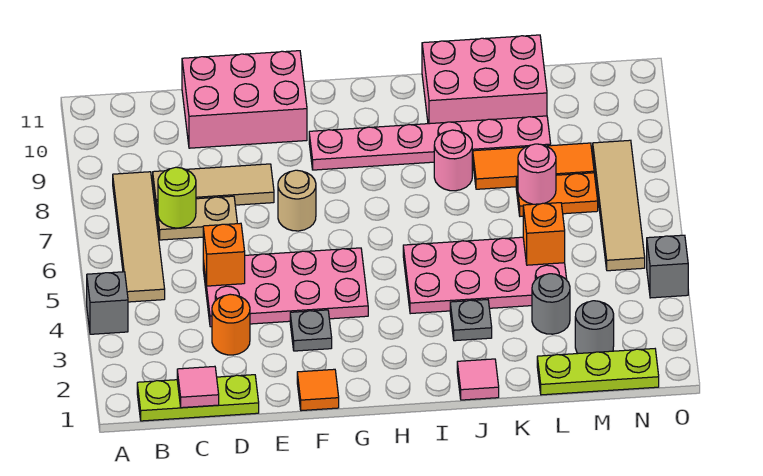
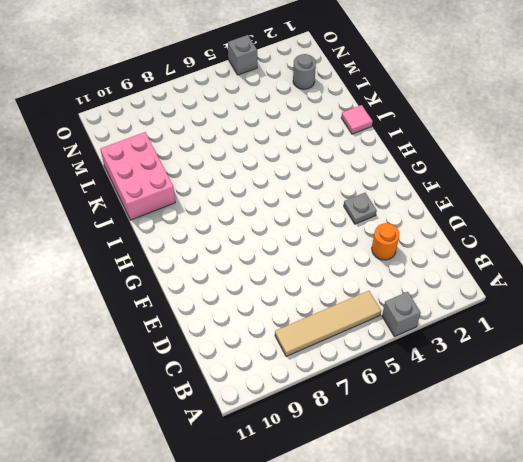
none -> lime 1x3 plate [137,375,259,421]
none -> tan 1x2 plate [156,196,237,240]
none -> tan 1x3 tile [153,164,274,206]

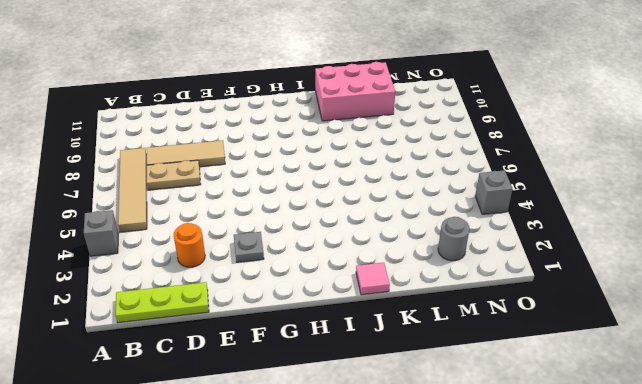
none -> pink 2x4 plate [203,248,368,327]
none -> pink 2x3 brick [182,51,307,148]
none -> orange 1x1 tile [297,369,339,411]

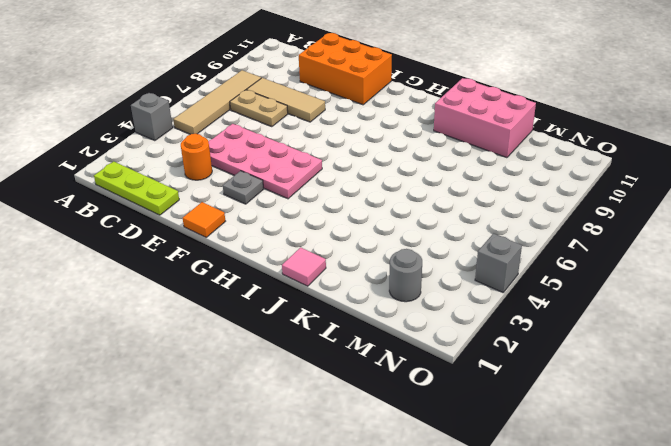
orange 2x3 brick [299,33,392,105] -> pink 2x3 brick [182,51,307,148]
none -> tan 1x1 round brick [278,170,316,231]
none -> pink 1x6 plate [309,116,551,170]
none -> pink 2x4 plate [403,237,567,314]

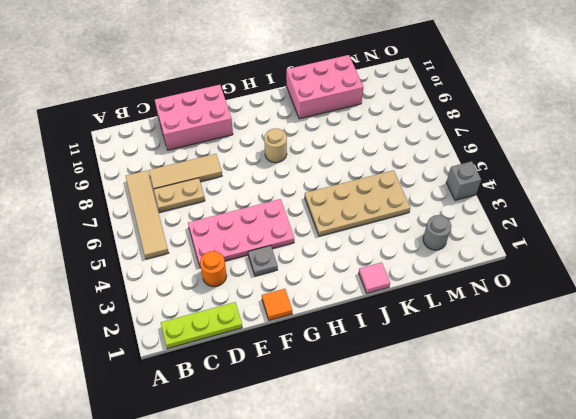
tan 1x1 round brick [264,128,287,163] -> tan 1x1 round brick moved to [278,170,316,231]
tan 2x4 plate [305,170,410,236] -> pink 2x4 plate [403,237,567,314]
none -> grey 1x1 brick [87,272,128,334]
none -> pink 1x6 plate [309,116,551,170]
none -> grey 1x1 plate [450,300,492,341]

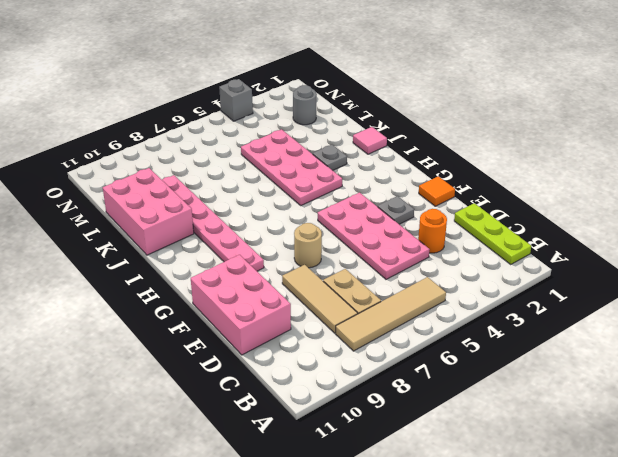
none -> grey 1x1 brick [87,272,128,334]
none -> pink 1x1 round brick [434,130,472,191]
none -> orange 1x3 tile [472,143,594,189]

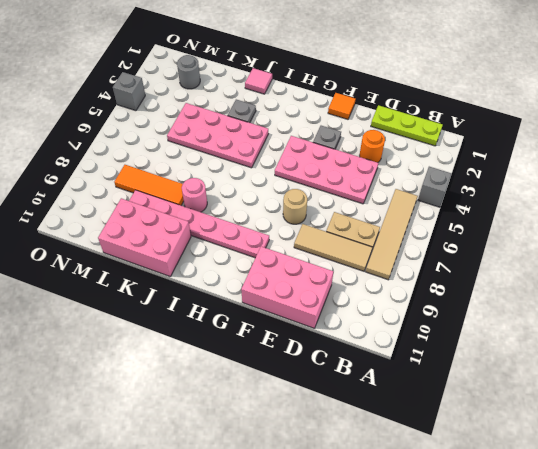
none -> lime 1x3 plate [537,349,659,395]
none -> grey 1x1 round brick [532,274,570,334]
none -> orange 1x2 plate [516,173,598,216]

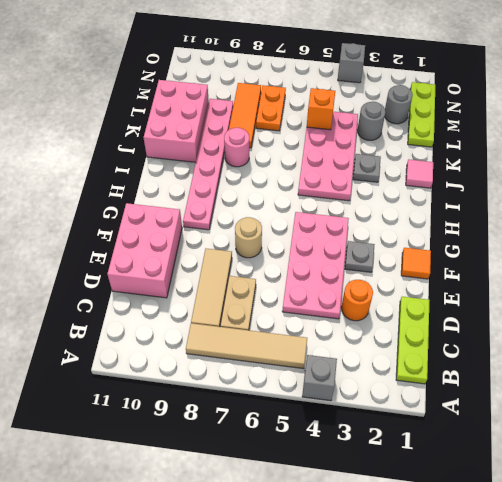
none -> tan 1x4 tile [593,140,645,271]
none -> pink 1x1 tile [177,366,219,408]
none -> lime 1x1 round brick [158,167,196,228]

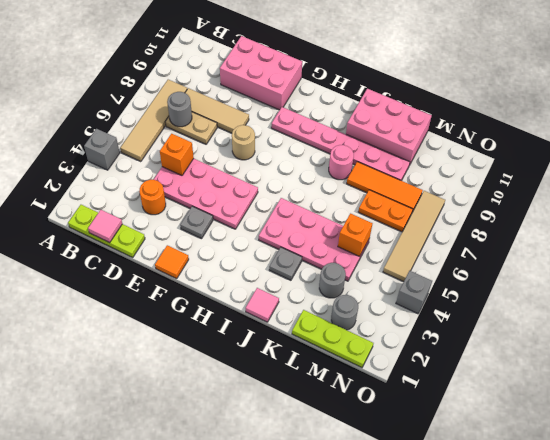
grey 1x1 round brick [167,92,192,127] -> lime 1x1 round brick [158,167,196,228]
none -> pink 1x1 round brick [518,144,556,204]

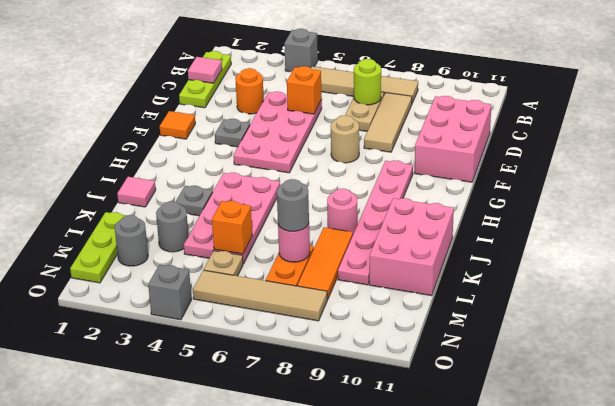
grey 1x1 round brick [277,179,309,231] -> none
tan 1x1 plate [204,251,243,276] -> none

